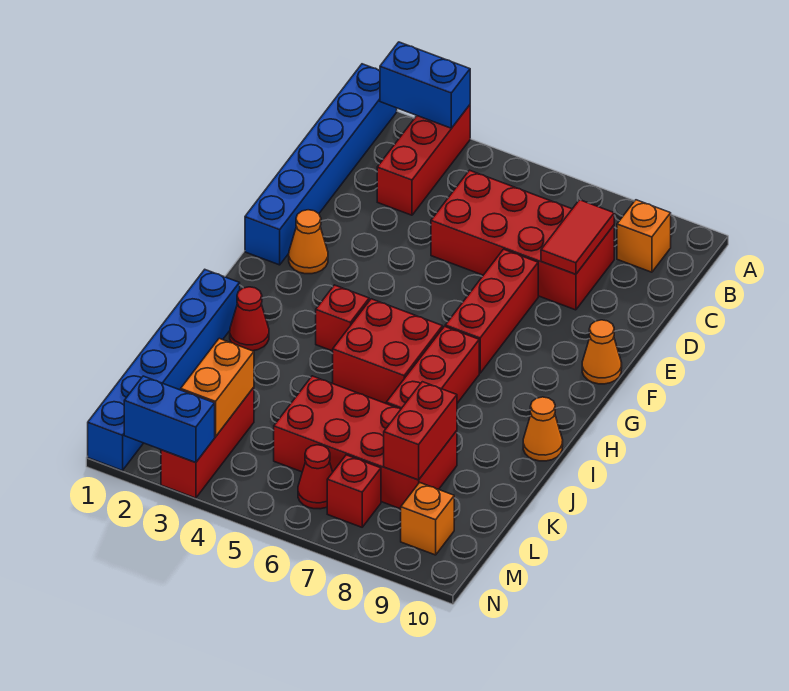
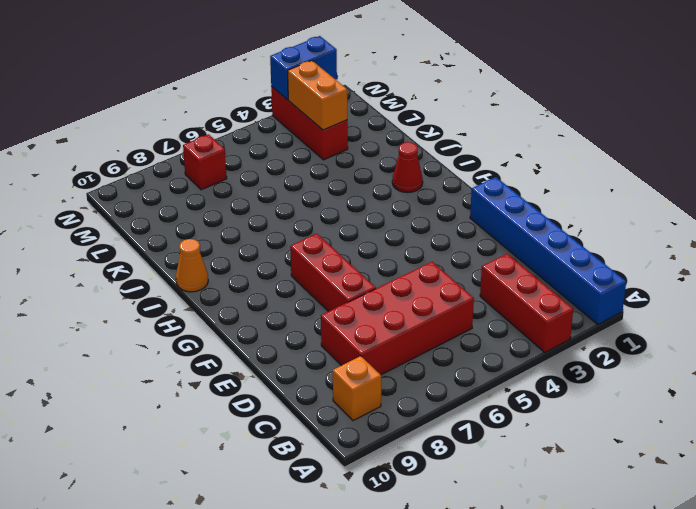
none -> orange 1x1 cone [289,210,328,274]
none -> orange 1x1 cone [582,320,622,384]
none -> red 1x1 brick [316,285,369,351]

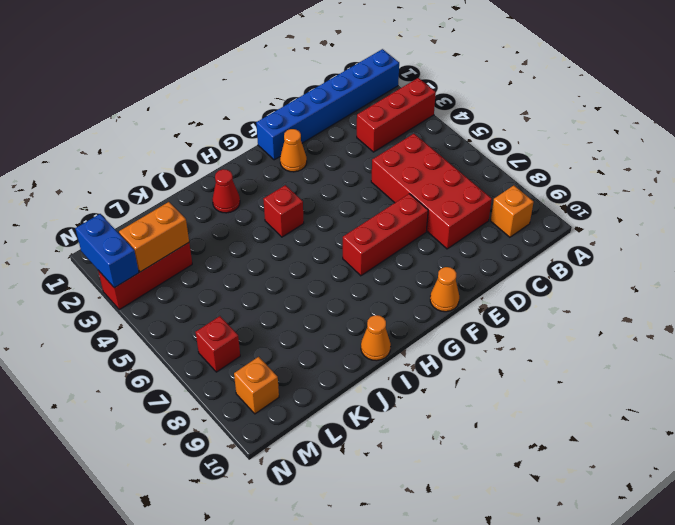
none -> red 2x2 brick [333,299,443,403]
none -> red 1x3 brick [386,326,479,409]
none -> blue 1x6 brick [88,270,240,471]

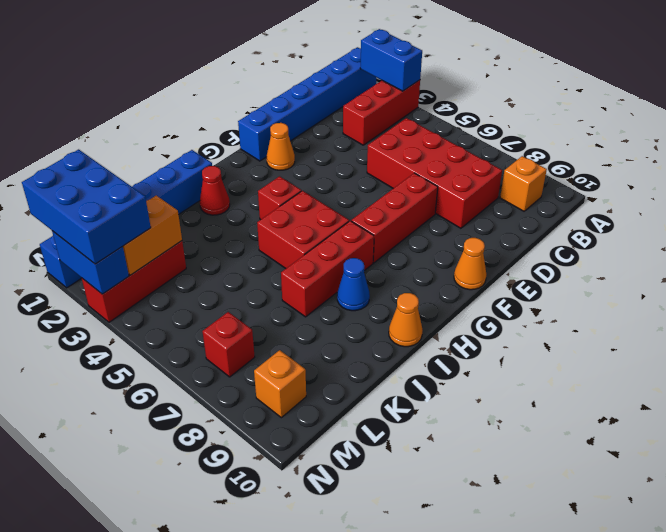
blue 1x1 cone [337,258,370,311] -> none
blue 2x3 brick [22,149,151,264] -> none
none -> red 2x4 brick [274,376,457,509]
none -> red 1x1 cone [298,445,333,509]
none -> red 1x2 tile [541,200,614,274]

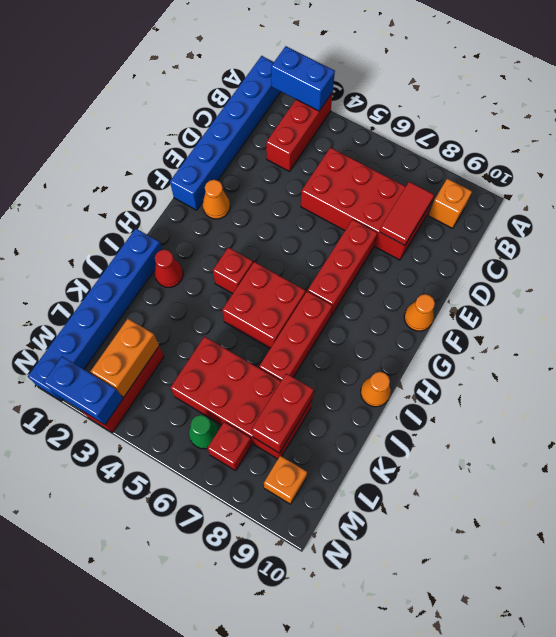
green 1x1 cone [189,415,218,449] -> red 1x1 cone [298,445,333,509]

